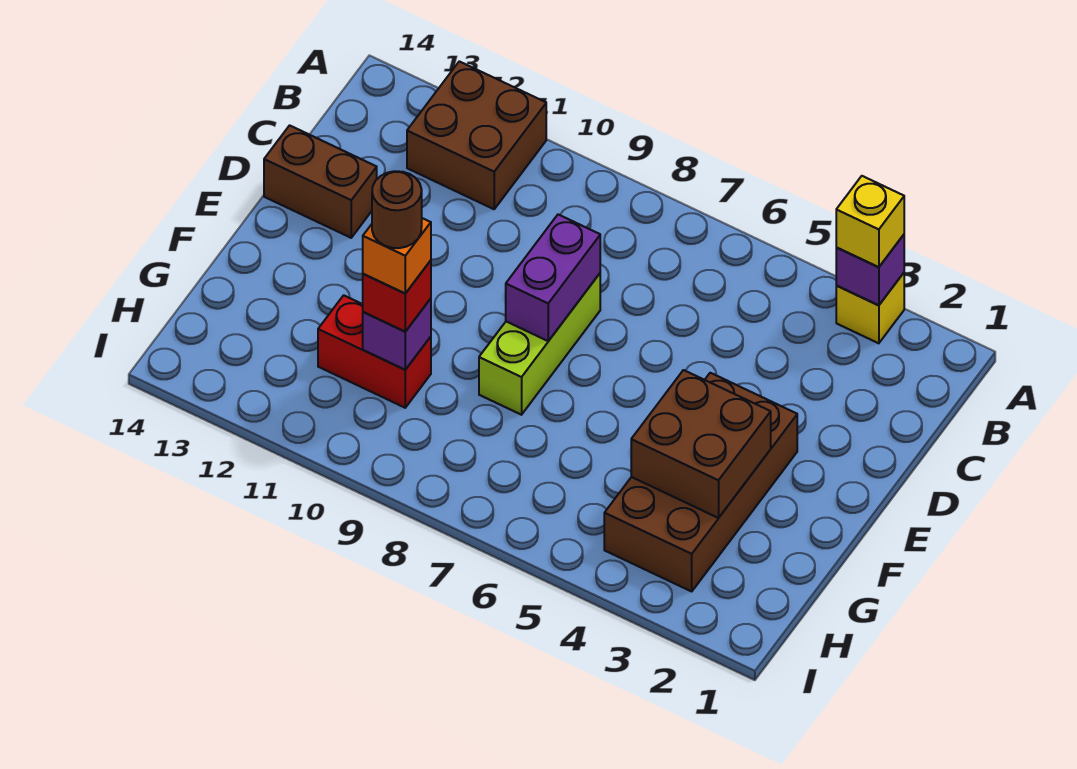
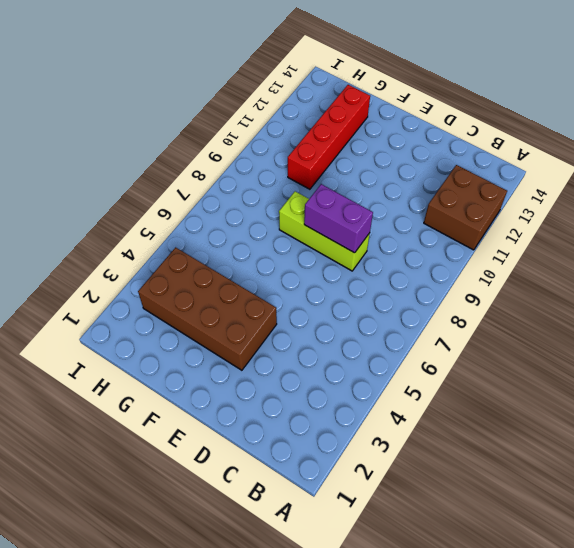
red 1x4 brick [288,85,370,189] -> red 1x2 brick [318,295,431,408]
none -> yellow 1x1 brick [836,273,904,343]
none -> brown 1x2 brick [264,125,377,238]
none -> purple 1x1 brick [836,235,904,305]

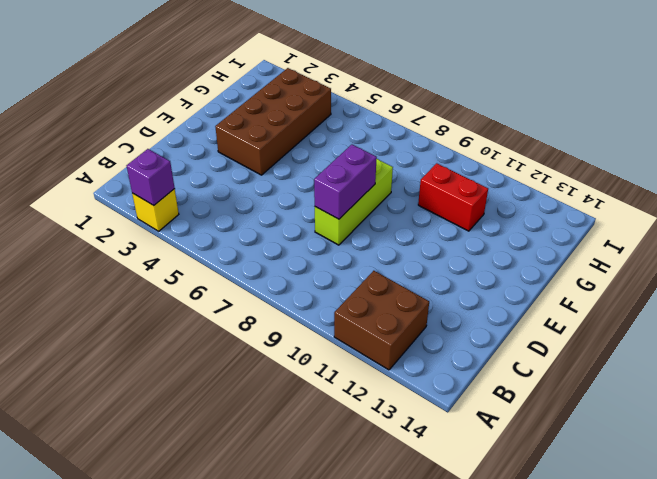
none -> brown 1x2 brick [264,125,377,238]
none -> brown 2x2 brick [631,370,771,518]
none -> purple 1x1 brick [363,299,431,370]

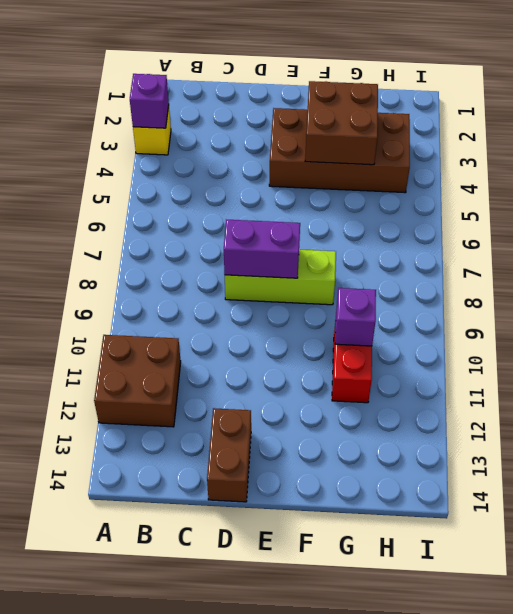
none -> yellow 1x1 brick [836,176,904,267]
none -> red 1x1 brick [363,260,431,332]
none -> orange 1x1 brick [363,218,431,293]

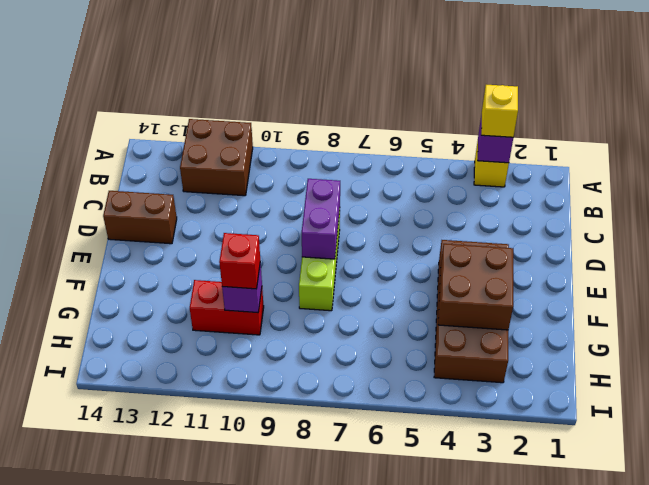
none -> orange 1x1 brick [363,218,431,293]
none -> brown 1x1 round brick [372,171,422,248]

